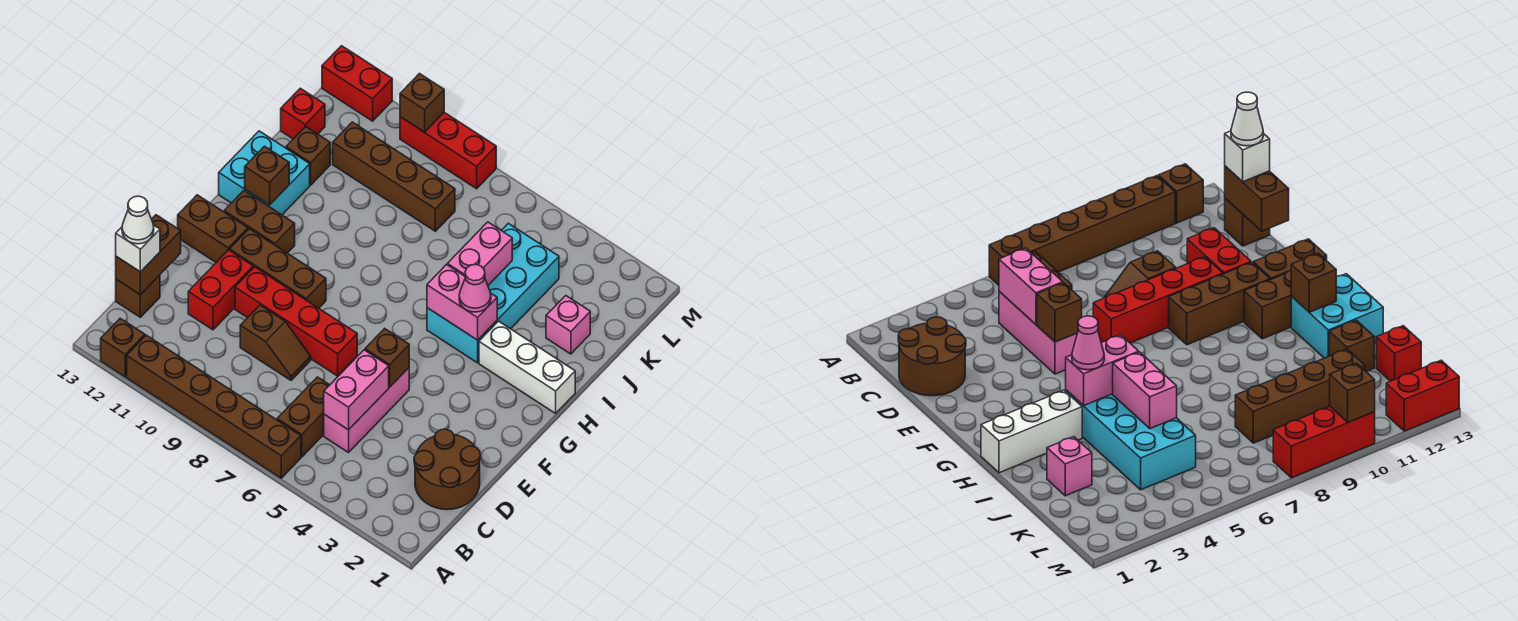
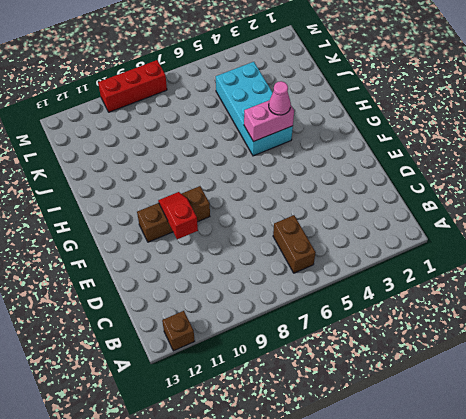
red 1x2 slope [158,192,198,240] -> none
none -> brown 1x6 brick [127,335,301,478]
none -> brown 2x2 round brick [414,429,480,510]
none -> pink 1x3 brick [324,368,409,452]
none -> brown 1x1 brick [116,275,160,317]

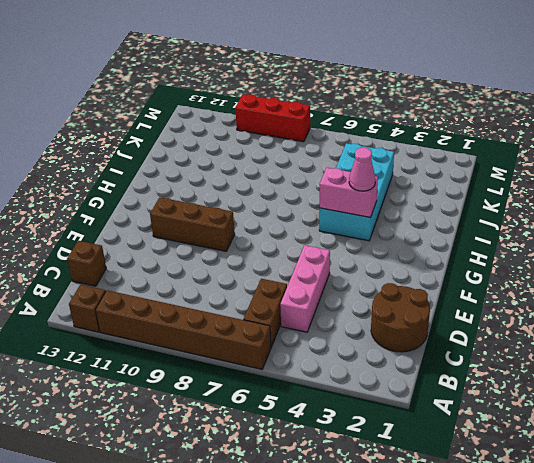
none -> brown 1x2 slope [240,305,311,380]
none -> red 1x2 brick [188,250,253,330]
none -> red 1x4 brick [235,267,357,376]
none -> brown 1x2 brick [178,195,248,262]

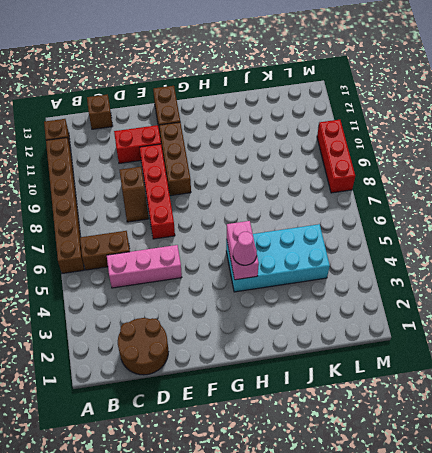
none -> brown 1x2 brick [224,191,295,253]
none -> white 1x3 brick [479,321,575,413]
none -> cyan 2x2 brick [219,131,310,215]
none -> pink 1x1 brick [546,296,590,354]

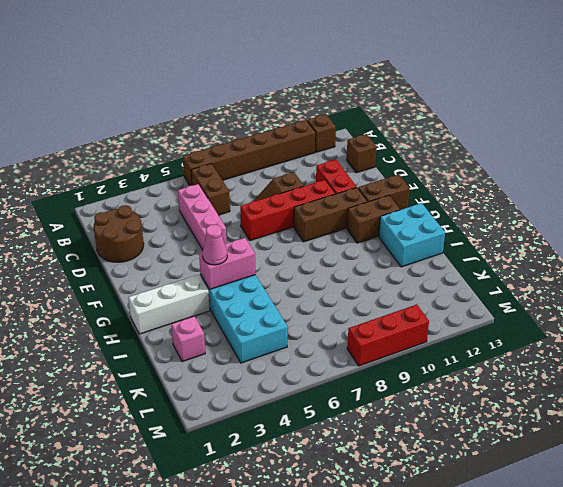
none -> brown 1x1 brick [286,127,330,185]
none -> brown 1x4 brick [333,122,455,231]
none -> red 1x1 brick [281,88,325,139]
none -> red 1x2 brick [322,46,392,121]

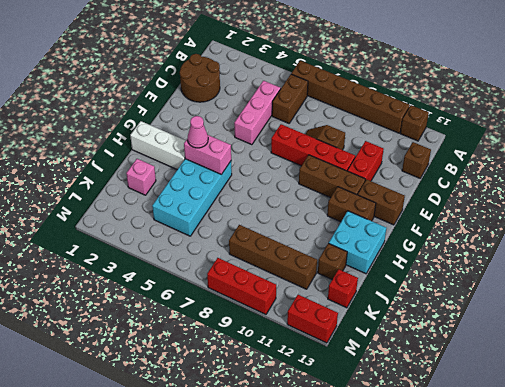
none -> pink 1x2 brick [324,350,389,430]
none -> brown 1x2 brick [116,215,181,295]
none -> brown 1x1 brick [365,328,409,387]
none -> brown 1x1 brick [245,146,289,205]

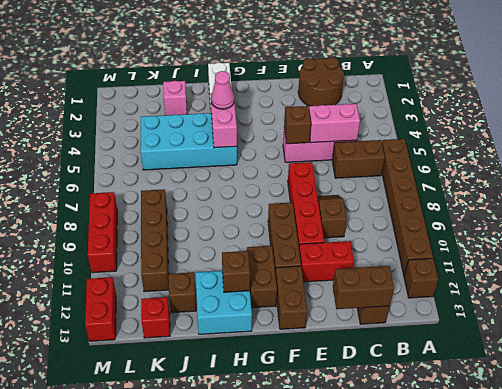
none -> pink 1x2 brick [447,222,512,285]
none -> brown 1x1 brick [400,74,444,132]
none -> white 1x1 brick [116,225,160,272]
none -> white 1x1 cone [122,196,154,244]

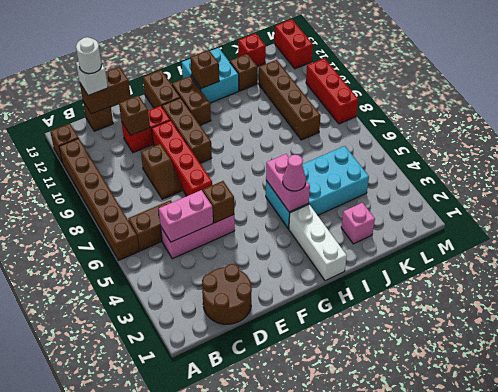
white 1x1 round brick [76,37,101,74] -> white 1x1 cone [122,196,154,244]
brown 1x1 brick [119,96,150,135] -> brown 1x1 brick moved to [400,74,444,132]
none -> pink 1x2 brick [447,222,512,285]

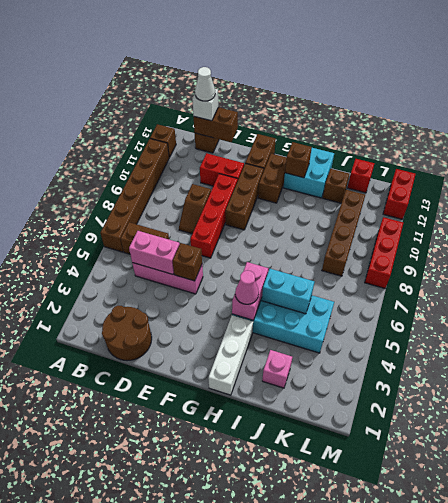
cyan 1x2 brick [262,269,314,314] -> pink 1x2 brick [447,222,512,285]
none -> brown 1x1 brick [400,74,444,132]

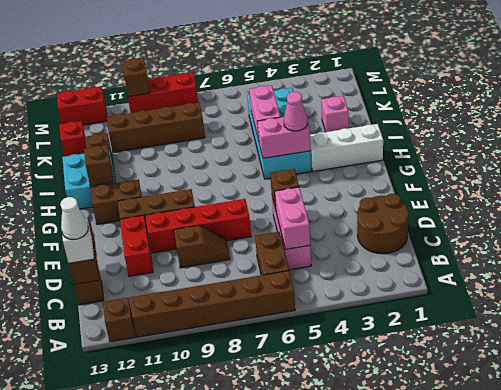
none -> brown 1x2 brick [178,195,248,262]

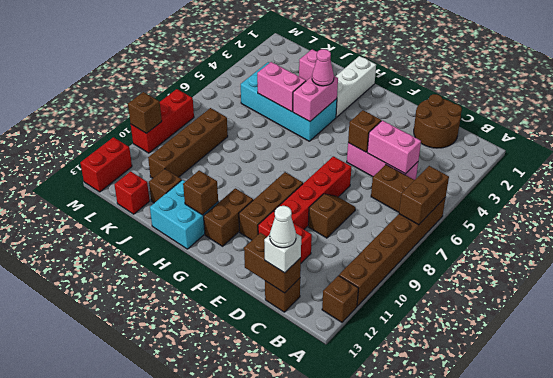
brown 1x2 brick [399,166,449,225] -> brown 1x2 brick moved to [178,195,248,262]

